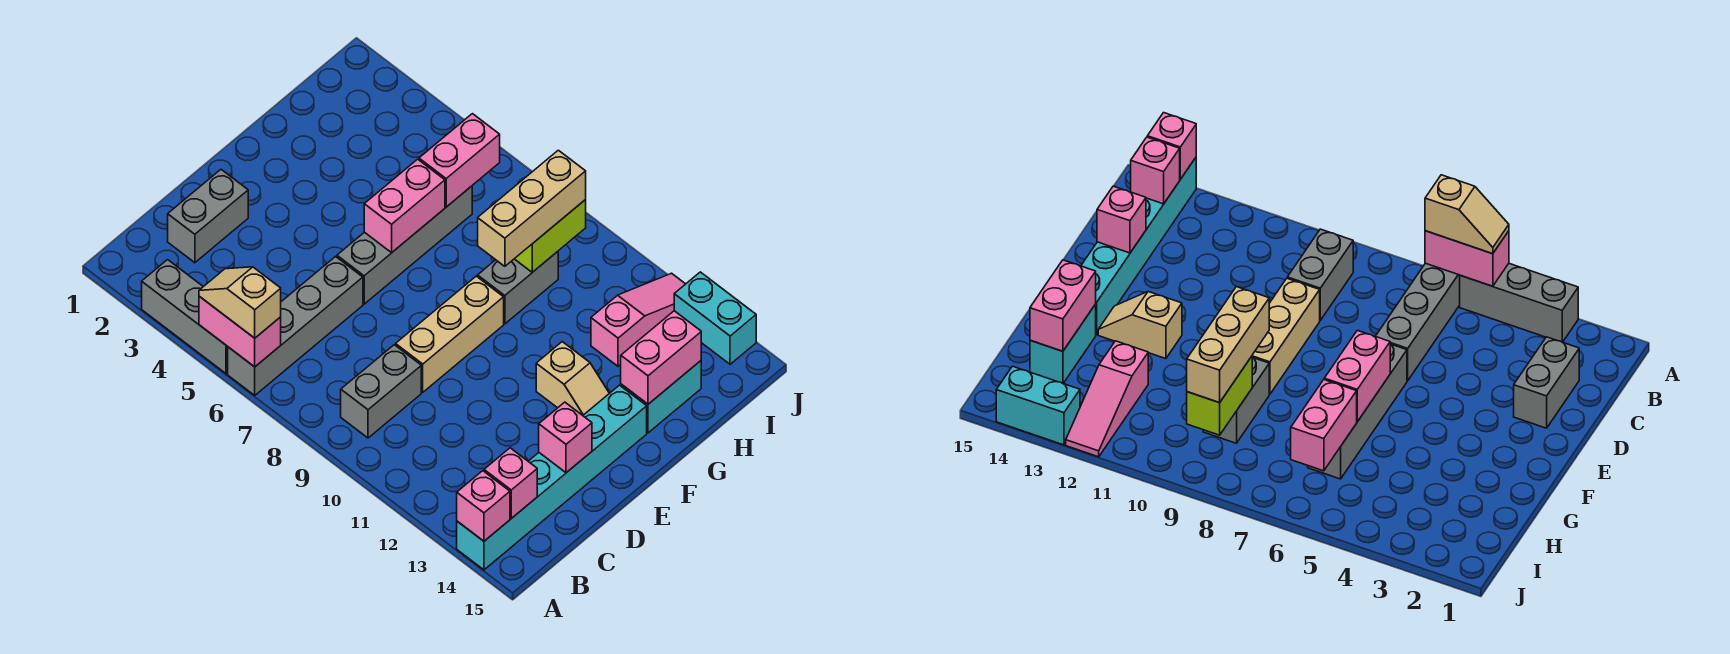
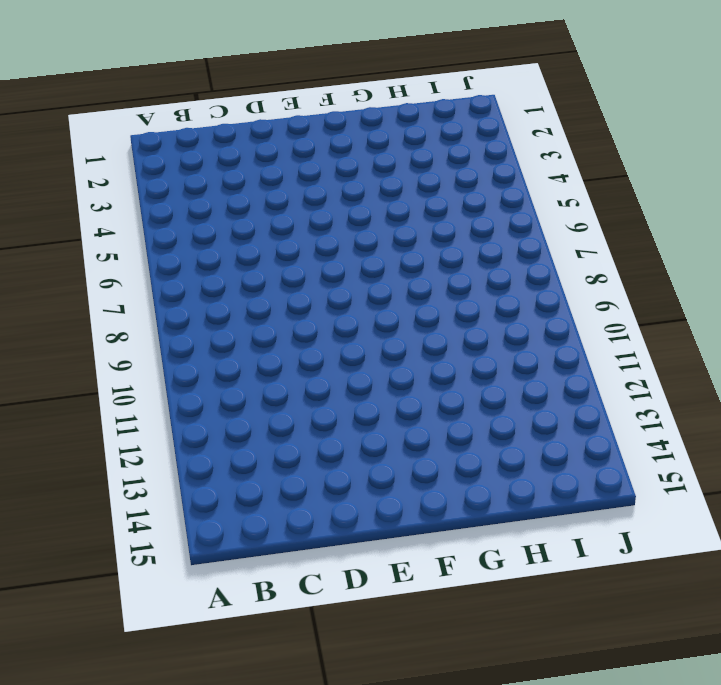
none -> grey 1x3 brick [142,260,228,374]
none -> grey 1x4 brick [228,256,363,395]
none -> cyan 1x6 brick [457,385,647,570]

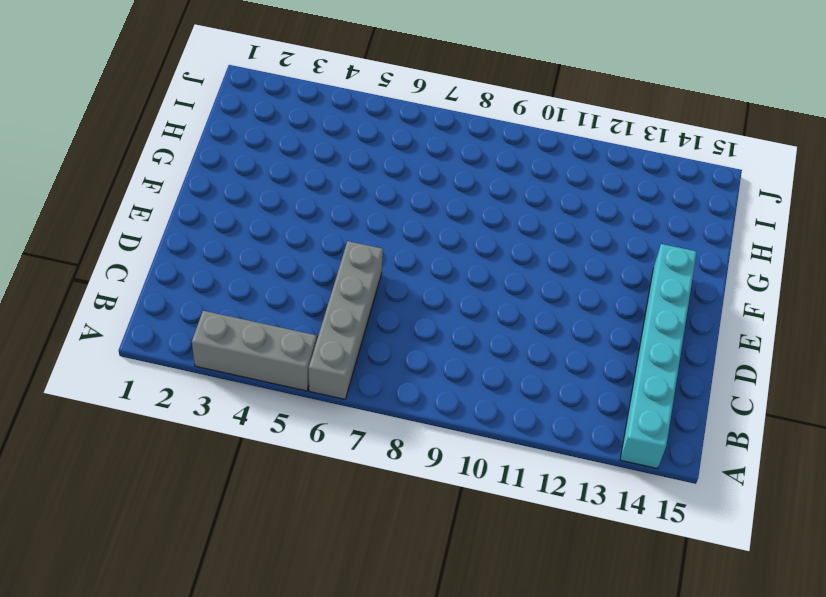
none -> grey 1x2 brick [341,345,421,438]
none -> grey 1x2 brick [168,170,248,263]
none -> tan 1x3 brick [396,276,504,392]

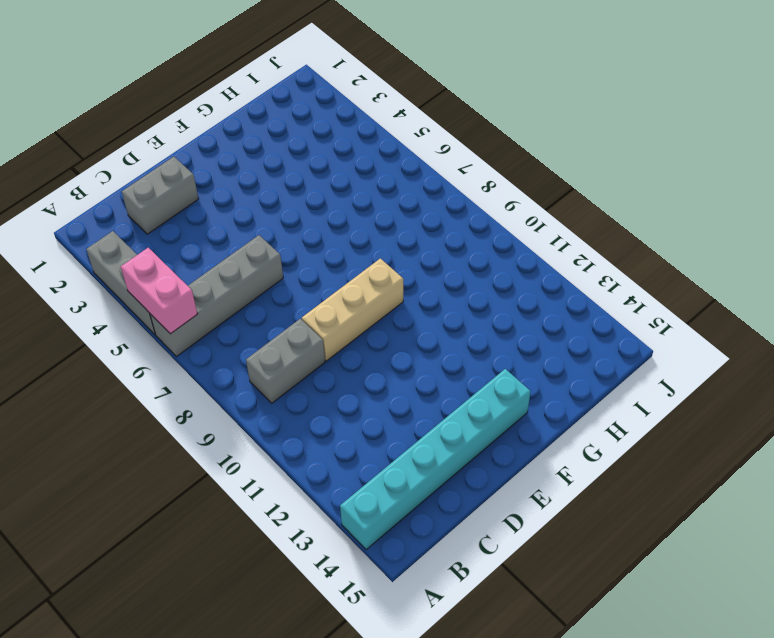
none -> grey 1x4 brick [337,186,472,304]
none -> tan 1x2 slope [536,342,609,415]
none -> grey 1x2 brick [478,252,558,324]

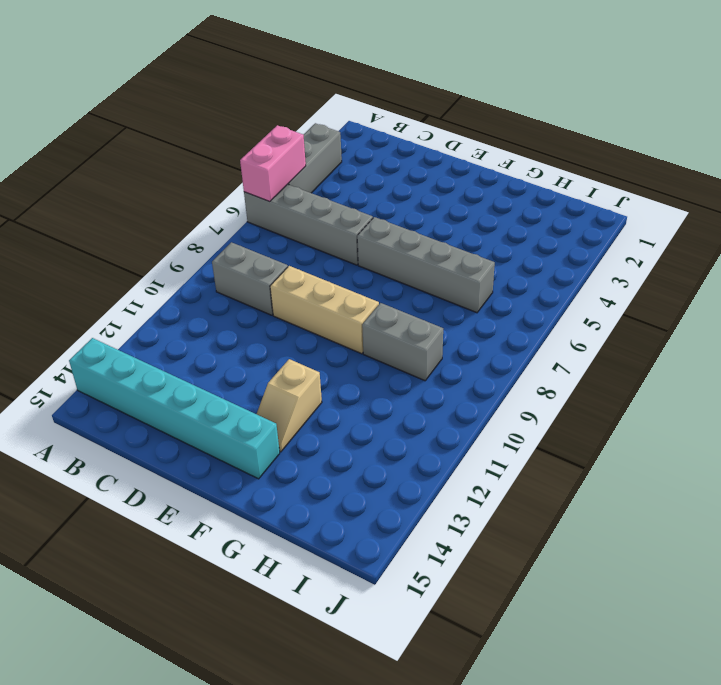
none -> grey 1x2 brick [168,170,248,263]
none -> cyan 1x2 brick [621,361,701,433]
none -> pink 1x3 slope [591,273,685,366]

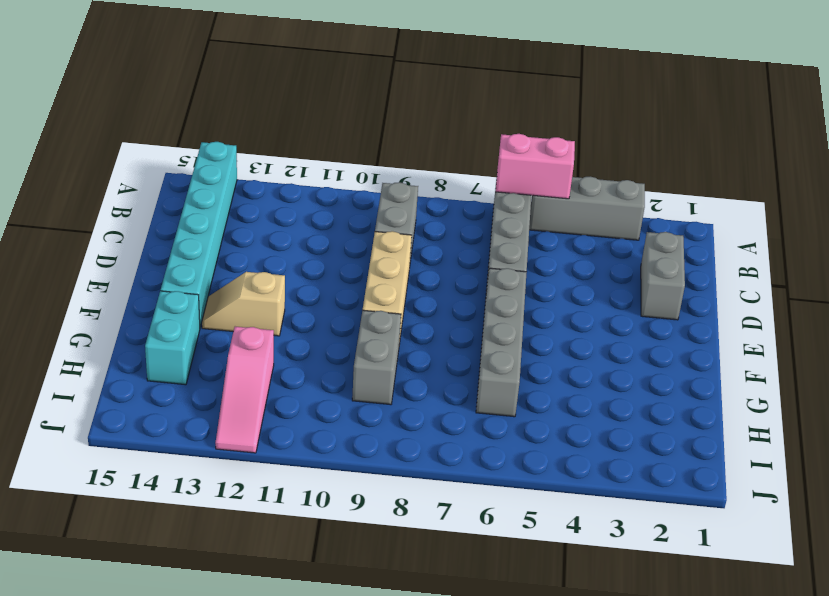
none -> cyan 1x2 brick [674,272,756,364]
none -> pink 1x1 brick [457,471,510,541]
none -> pink 1x1 brick [484,448,537,518]

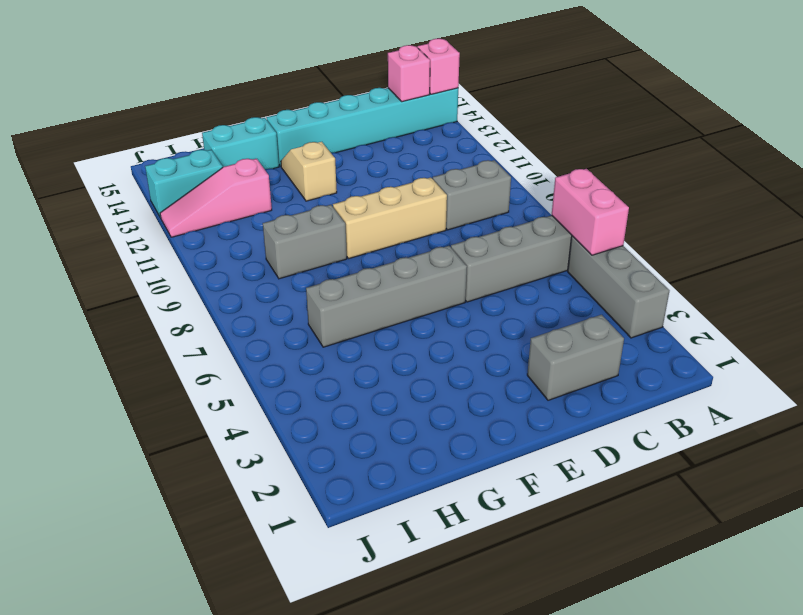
cyan 1x2 brick [145,150,223,218] -> cyan 1x2 brick turned to [674,272,756,364]
none -> pink 1x1 brick [539,402,592,473]
none -> pink 1x2 brick [364,159,445,253]
none -> pink 1x2 brick [621,311,701,404]

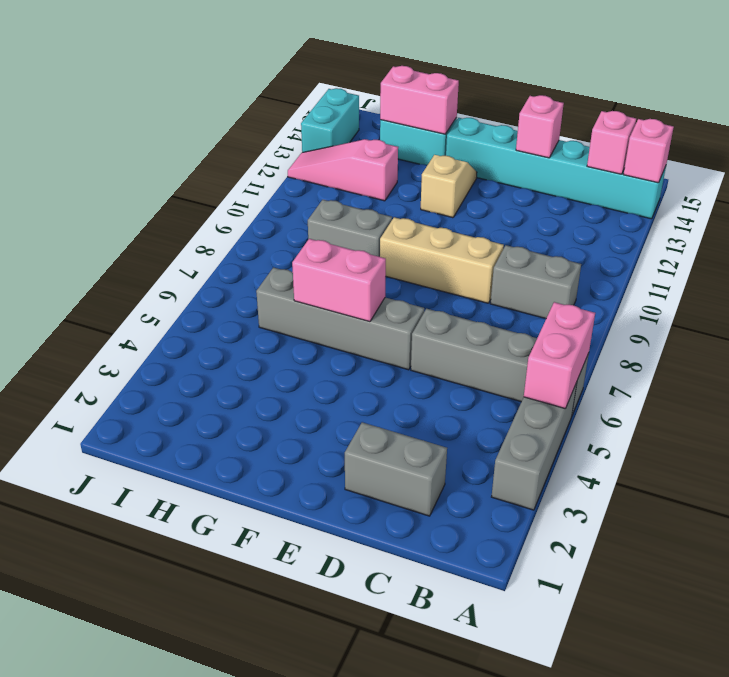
none -> pink 1x2 brick [419,114,500,207]
none -> lime 1x2 brick [515,200,586,272]
none -> tan 1x2 slope [199,267,281,338]

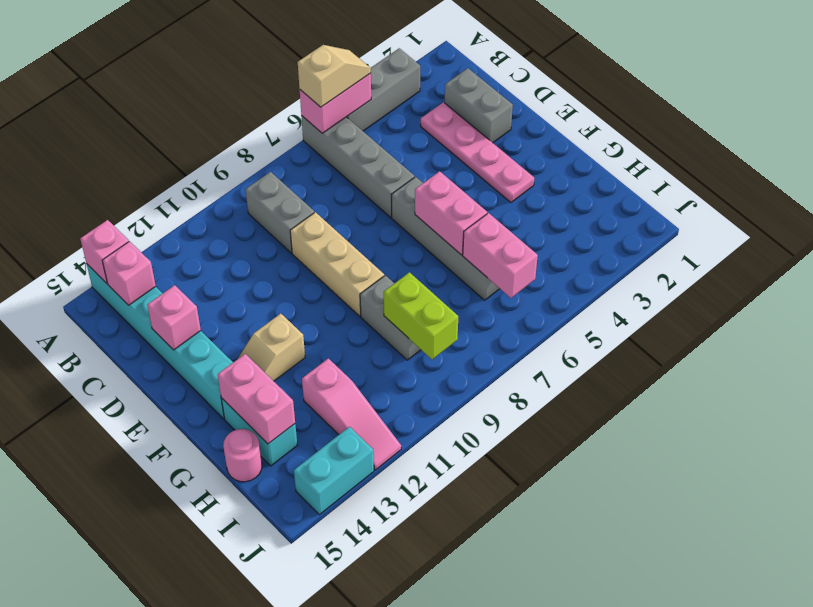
pink 1x4 plate [421,102,534,202] -> none
pink 1x1 round brick [223,429,262,482] -> none
none -> tan 1x3 brick [478,150,586,266]

